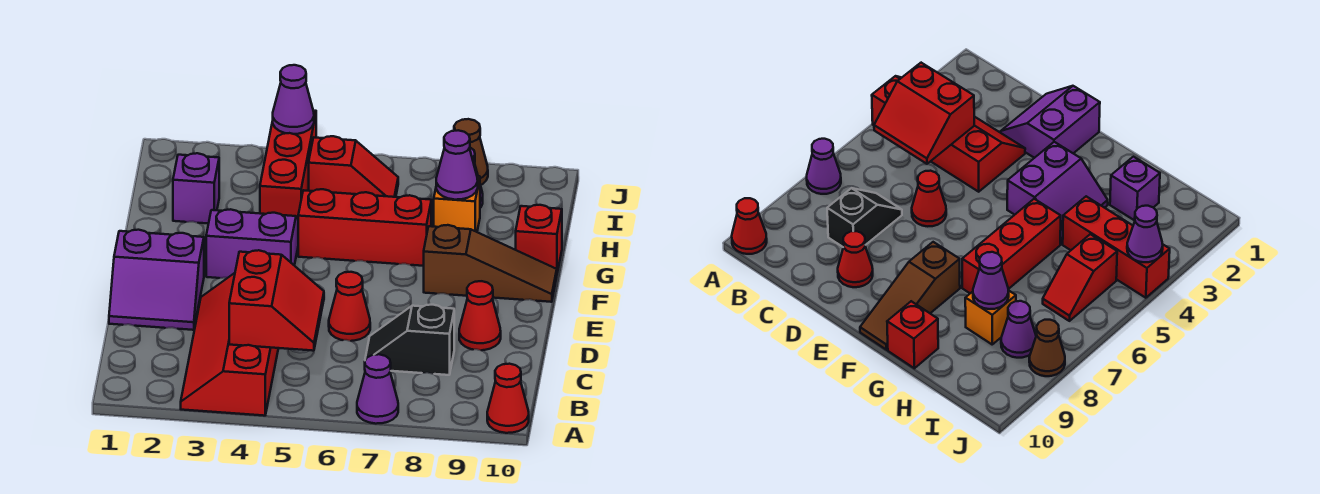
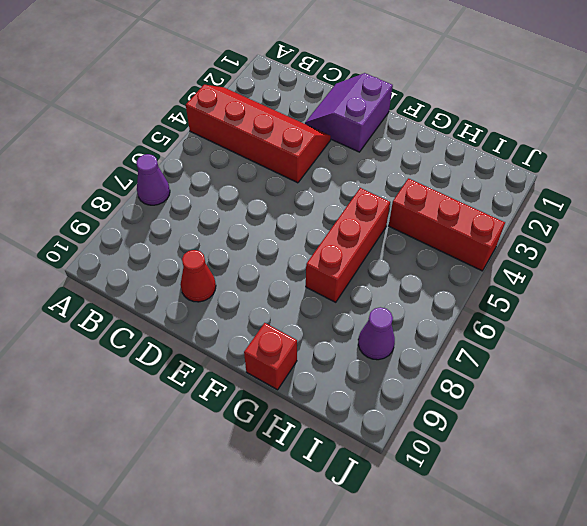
none -> red 1x1 cone [487,364,529,433]
none -> black 1x2 slope [365,305,454,375]
none -> red 1x1 cone [329,272,370,341]

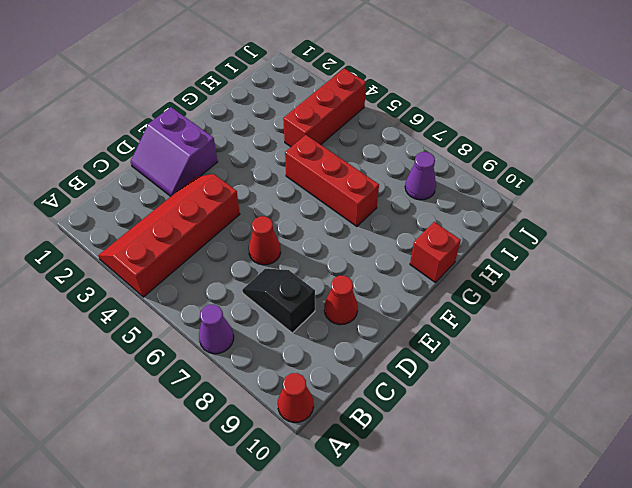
none -> purple 2x2 slope [206,209,298,278]
none -> brown 1x3 slope [424,225,557,302]
none -> purple 1x1 brick [173,153,219,224]

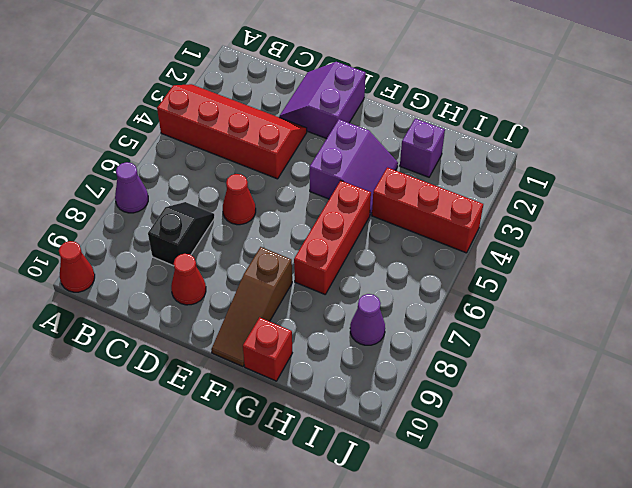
none -> orange 1x1 brick [434,176,480,232]
none -> red 1x2 slope [309,136,398,197]
none -> brown 1x1 cone [454,119,488,185]

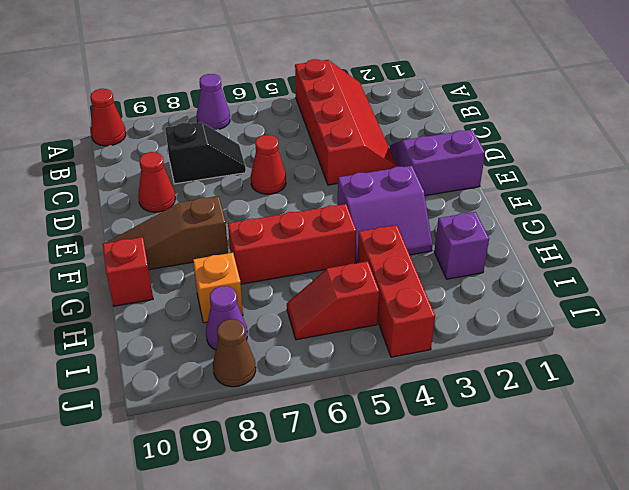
none -> red 2x2 slope [229,250,324,351]
none -> purple 1x1 cone [436,130,478,200]
none -> purple 1x1 cone [273,65,314,134]

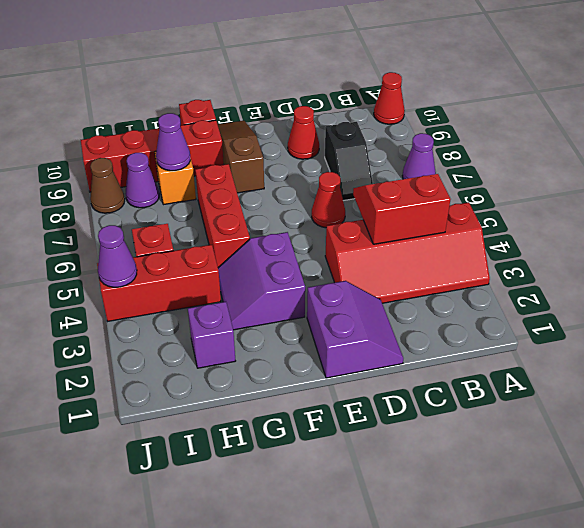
red 1x4 brick [81,120,224,192] -> none

